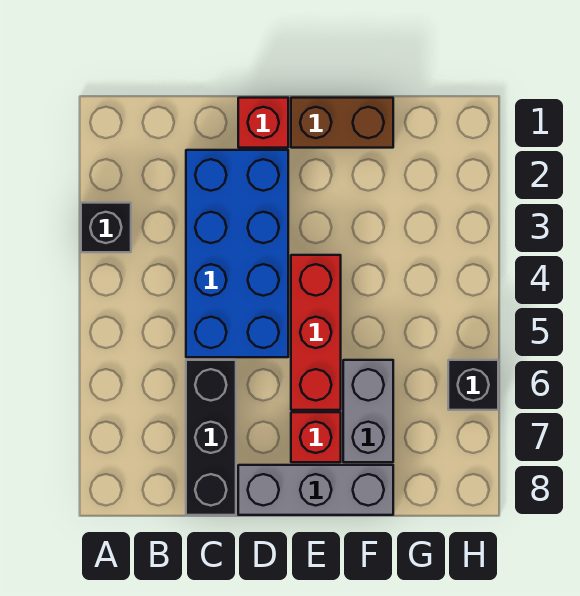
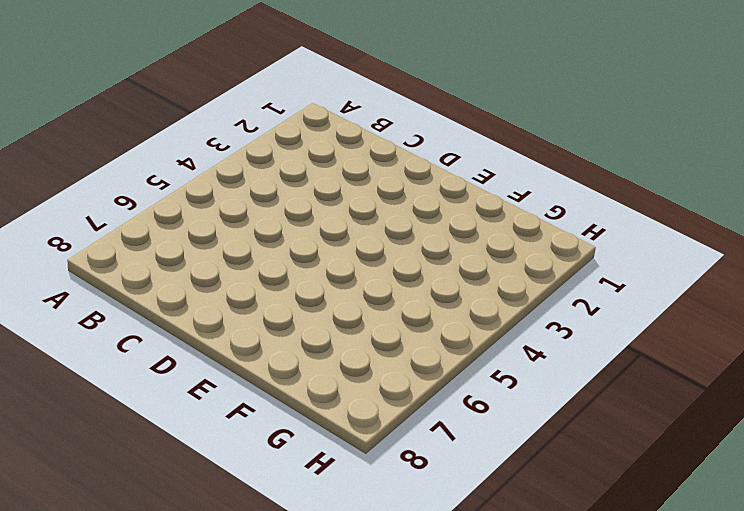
none -> black 1x1 brick [81,203,131,252]
none -> blue 2x4 brick [186,150,288,357]

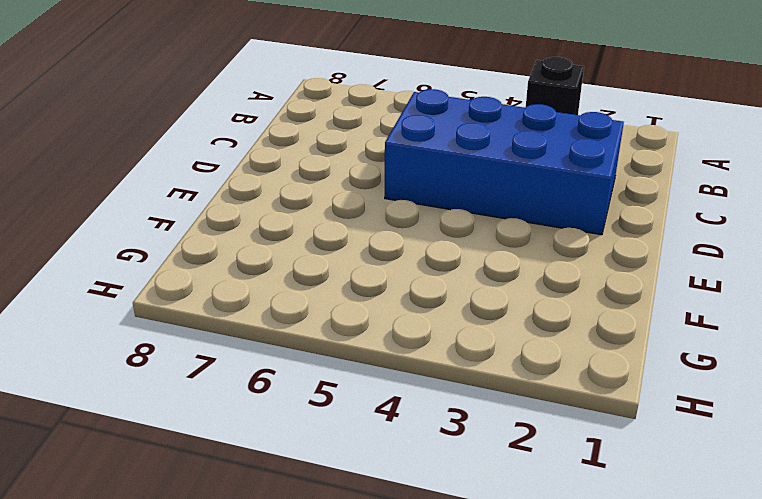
none -> black 1x3 brick [186,360,236,515]
none -> red 1x1 brick [238,98,288,148]

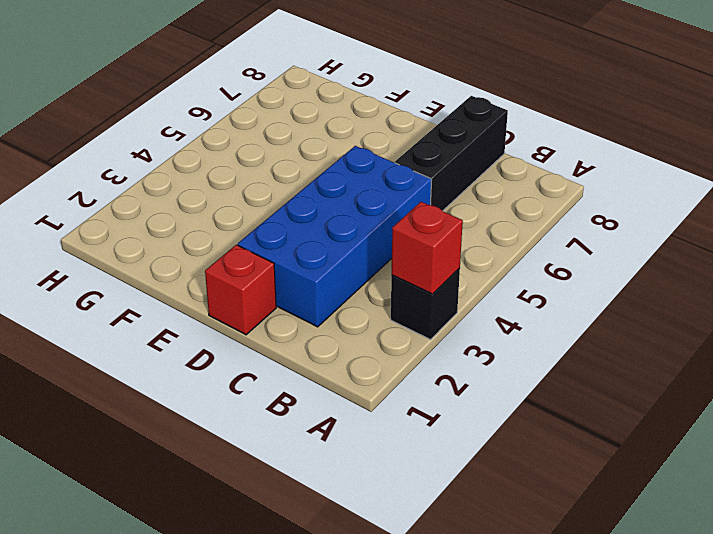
red 1x1 brick [392,202,463,294] -> red 1x1 brick moved to [291,412,341,462]
none -> grey 1x3 brick [238,465,393,515]
none -> brown 1x2 brick [291,98,393,148]

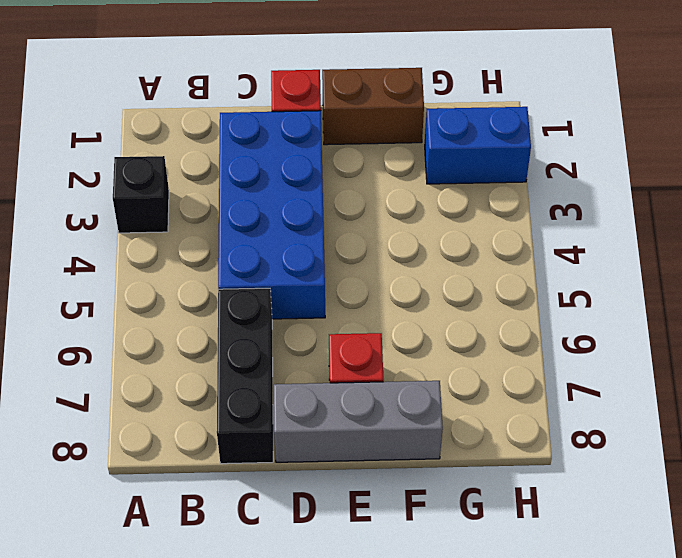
blue 1x2 brick [425,107,531,184] -> none
none -> red 1x3 brick [291,255,341,410]
none -> grey 1x2 brick [343,360,393,462]

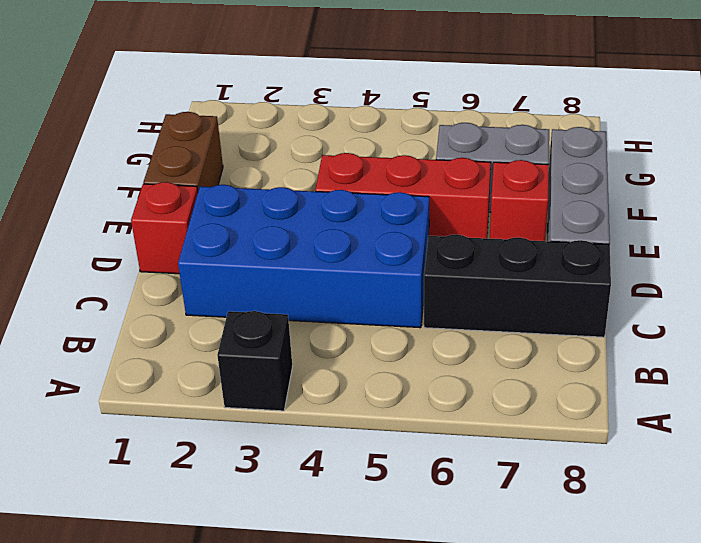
none -> black 1x1 brick [448,360,498,410]

